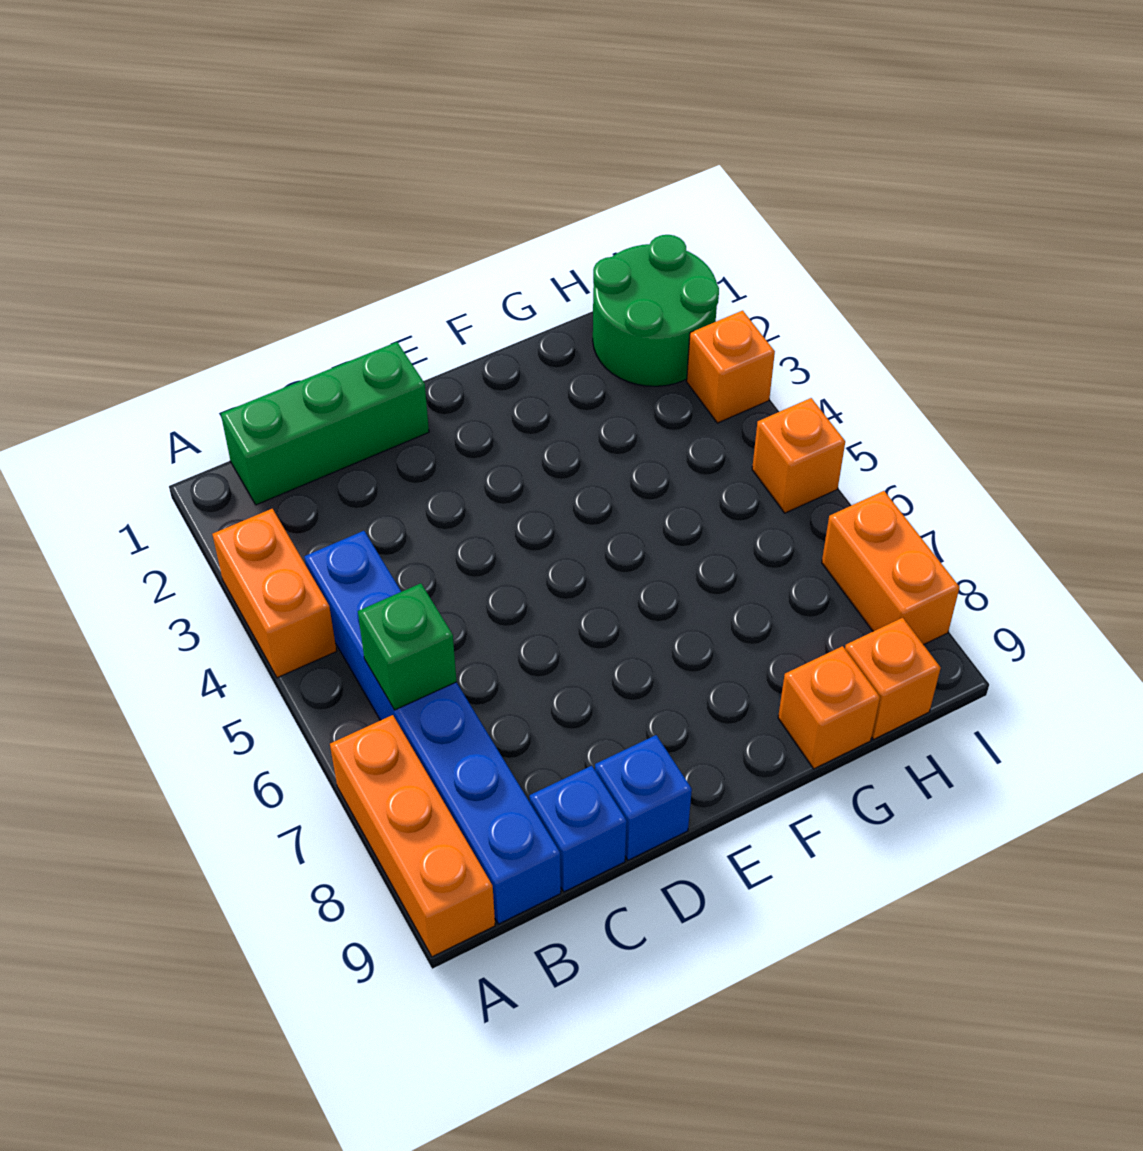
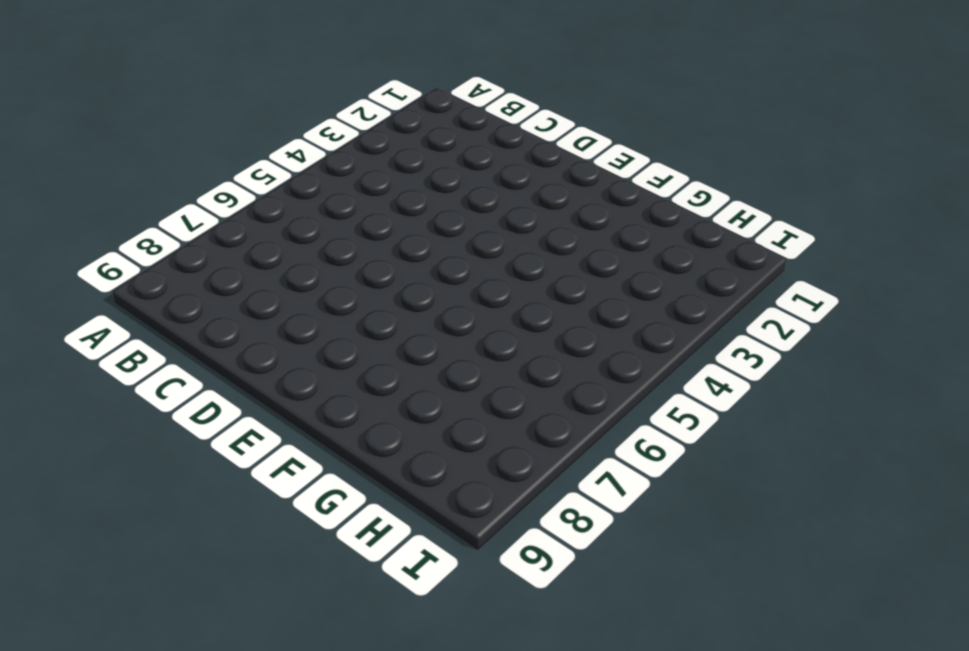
none -> orange 1x2 brick [212,509,337,678]
none -> orange 1x3 brick [330,715,495,957]
none -> green 1x3 brick [221,342,429,505]

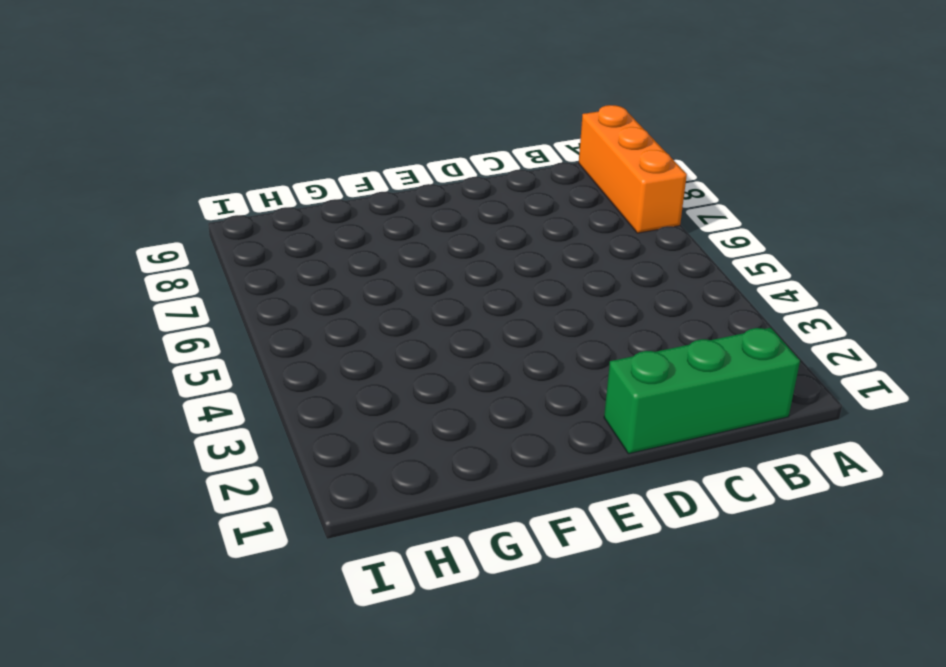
none -> orange 1x2 brick [212,509,337,678]
none -> blue 1x6 brick [304,531,561,924]
none -> blue 1x1 brick [529,766,627,892]

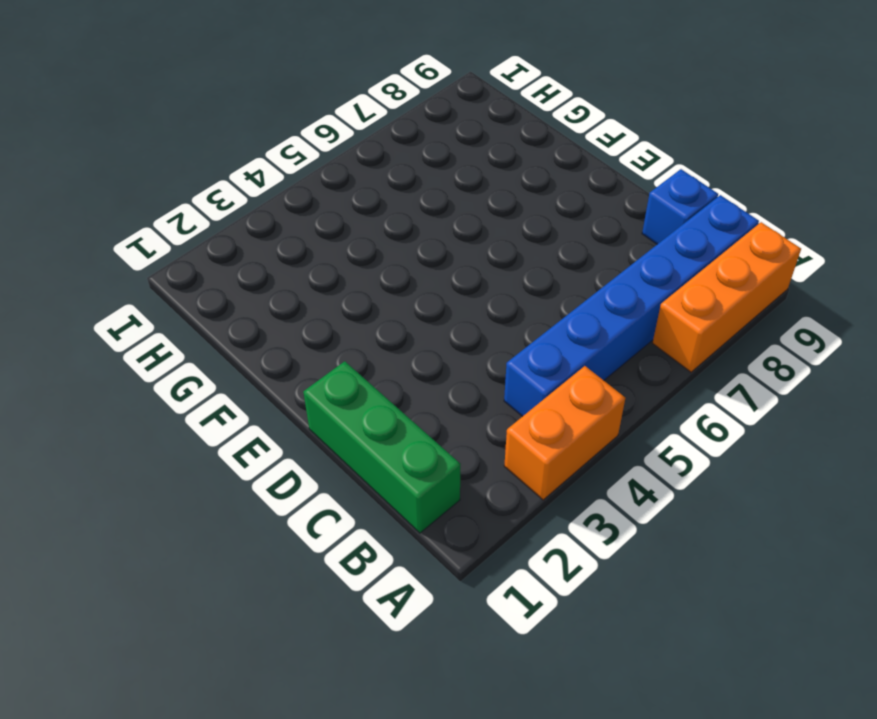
none -> blue 1x1 brick [595,735,692,860]
none -> orange 1x1 brick [778,646,880,769]
none -> green 2x2 round brick [593,235,719,386]

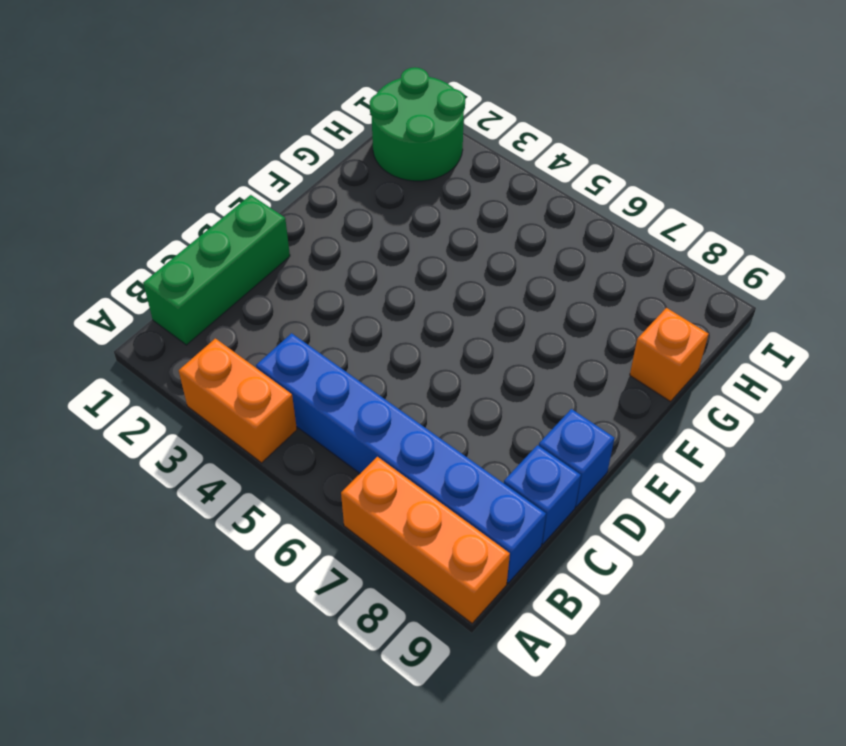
none -> orange 1x1 brick [845,618,941,739]
none -> orange 1x1 brick [687,311,775,423]
none -> orange 1x1 brick [752,398,845,513]

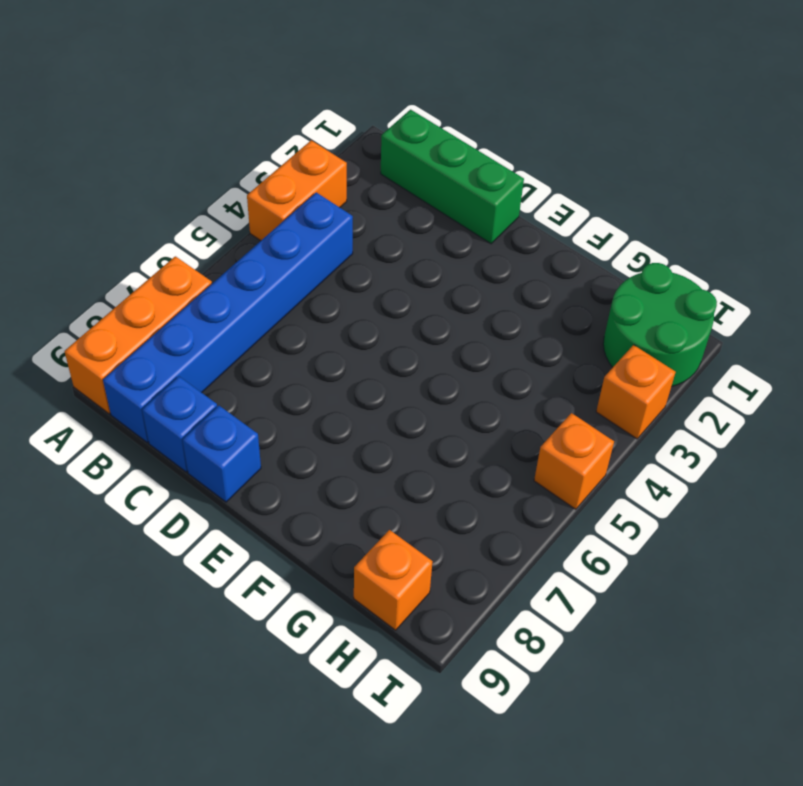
none -> orange 1x1 brick [778,646,880,769]
none -> orange 1x2 brick [822,491,960,645]
none -> green 1x1 brick [358,583,457,710]

